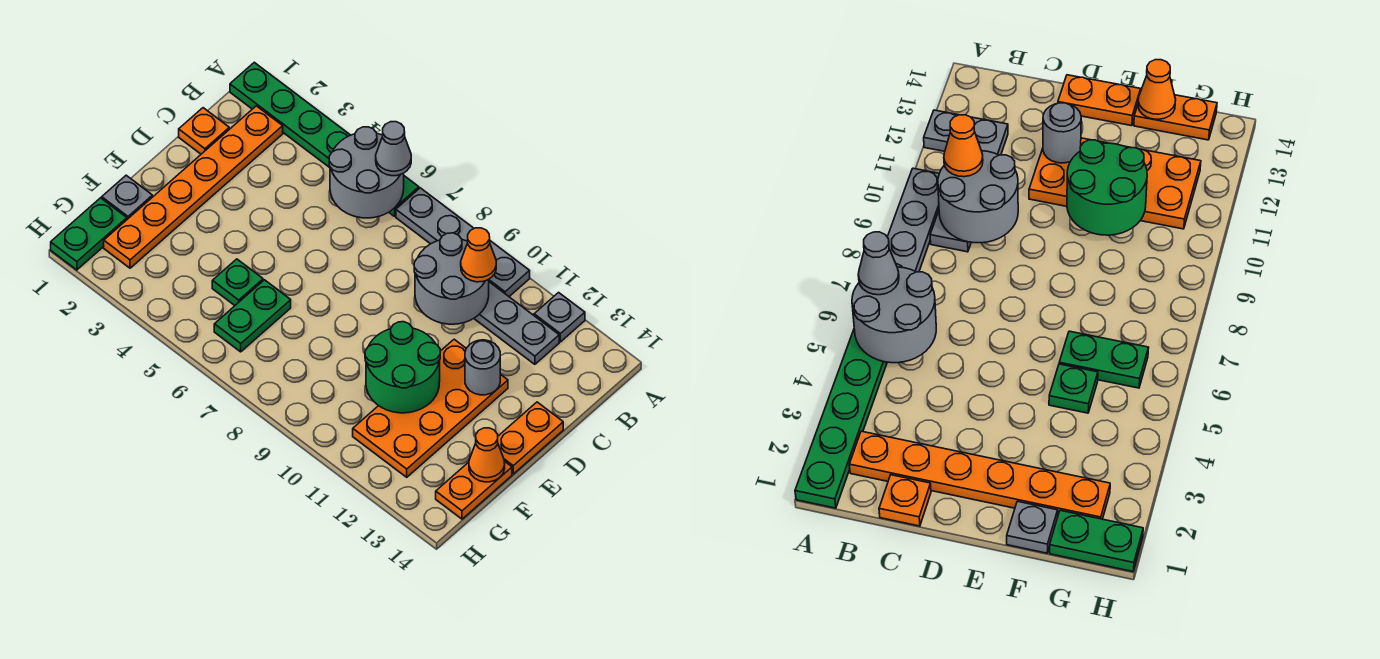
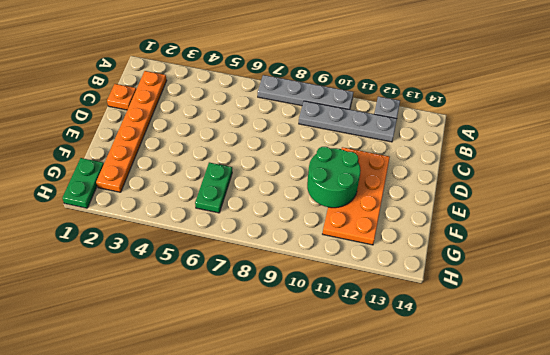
none -> green 1x6 plate [230,62,419,216]
none -> orange 1x2 plate [498,402,563,474]
none -> grey 1x1 plate [102,175,152,219]

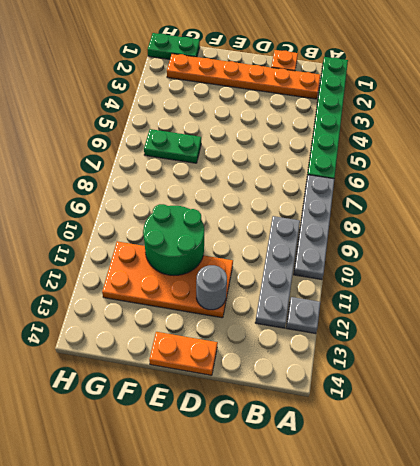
none -> grey 1x1 plate [102,175,152,219]
none -> green 1x1 plate [212,259,263,305]
none -> orange 1x2 plate [436,461,512,519]

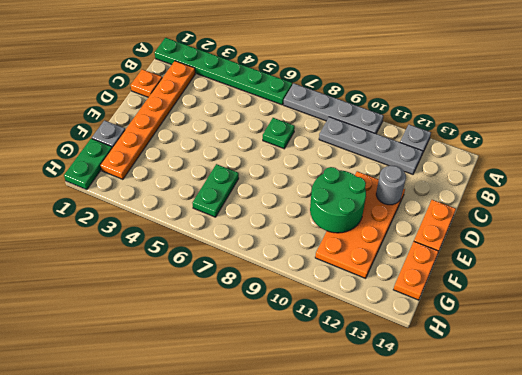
green 1x1 plate [263,118,295,149] -> green 1x1 plate moved to [212,259,263,305]
none -> grey 2x2 round brick [329,127,404,218]
none -> grey 2x2 round brick [414,233,489,324]
none -> orange 1x1 cone [469,428,505,482]

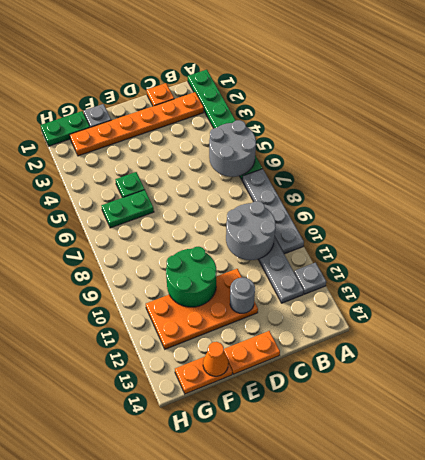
none -> grey 1x1 cone [376,122,411,176]
none -> orange 1x1 cone [461,228,496,282]

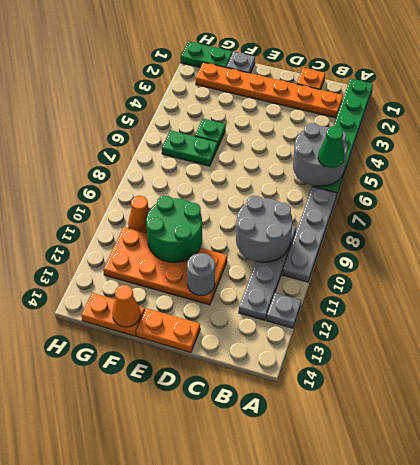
green 1x1 cone [318,126,345,168] -> grey 1x1 cone [376,122,411,176]
orange 1x1 cone [128,196,149,233] -> orange 1x1 cone moved to [461,228,496,282]

